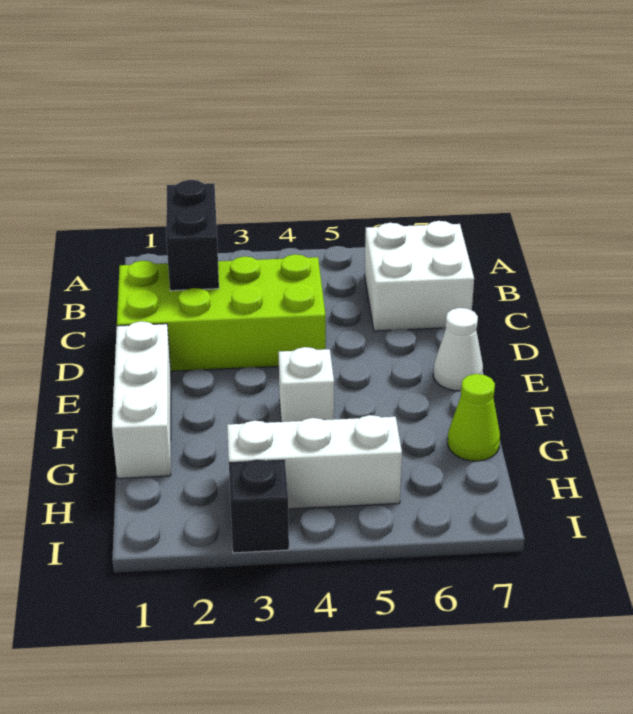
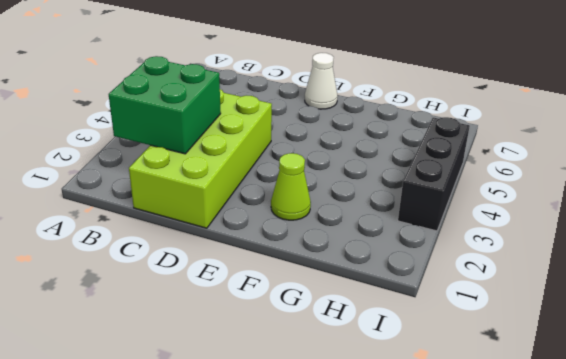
green 2x2 brick [109,56,221,154] -> black 1x2 brick [166,180,219,291]
lime 1x1 cone [271,153,311,220] -> lime 1x1 cone moved to [448,374,500,461]
black 1x3 brick [398,117,470,231] -> black 1x1 brick [229,459,289,553]
none -> white 2x2 brick [365,221,474,331]
none -> white 1x3 brick [112,321,171,478]

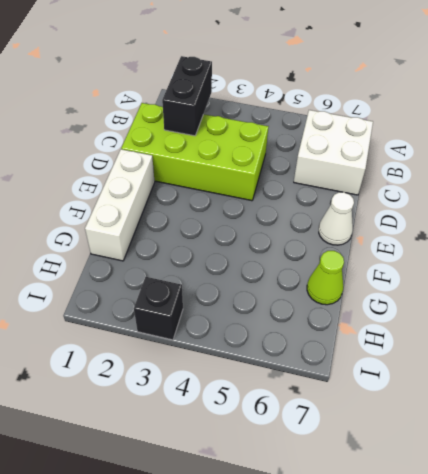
none -> white 1x1 brick [279,347,334,422]
none -> white 1x3 brick [227,415,402,509]

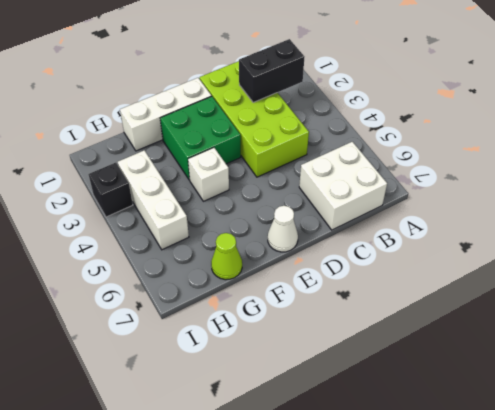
green 2x2 brick [160,96,241,180] -> none

